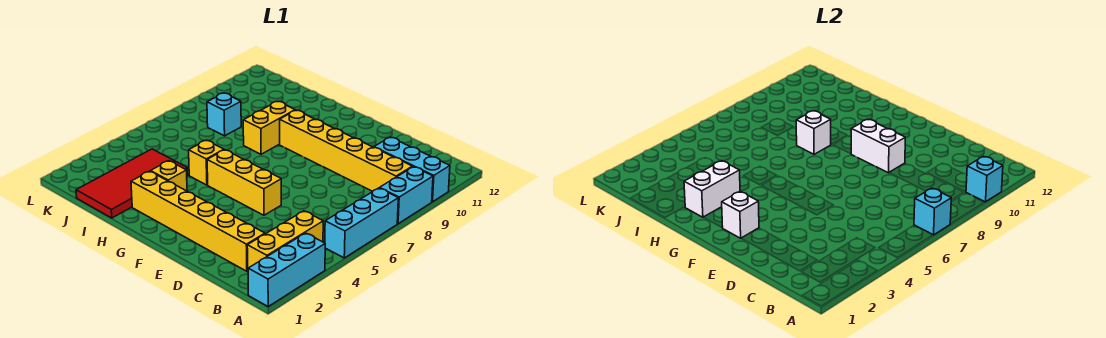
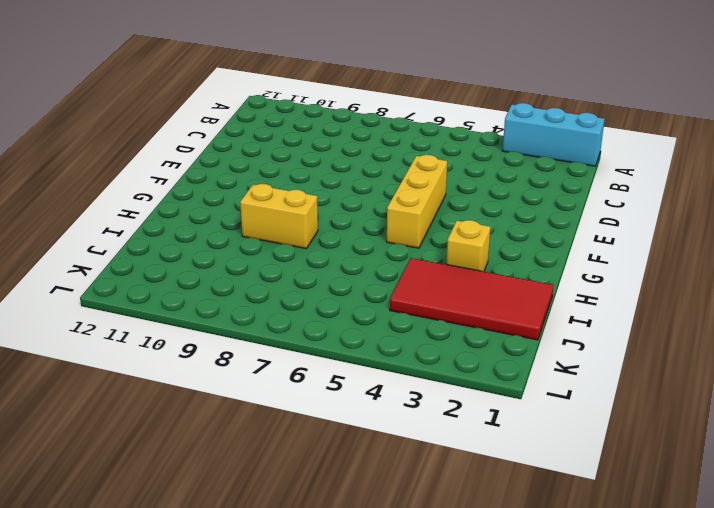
none -> cyan 1x3 brick [325,188,398,258]
none -> cyan 1x2 brick [380,167,433,224]
none -> cyan 1x3 brick [374,137,450,202]

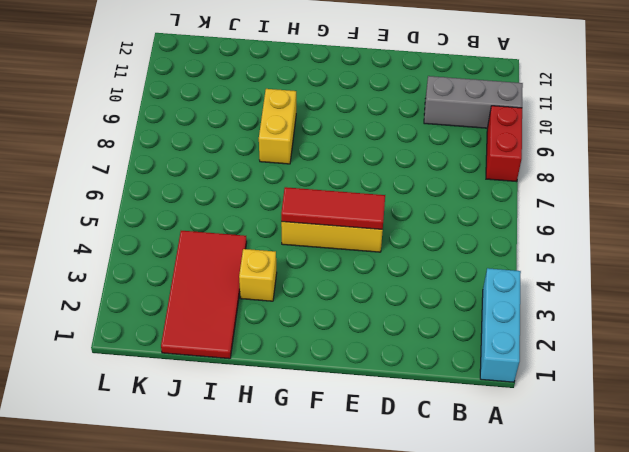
red 1x2 brick [486,106,522,182] -> cyan 1x2 brick [380,167,433,224]
grey 1x3 brick [424,76,523,128] -> cyan 1x3 brick [374,137,450,202]
red 1x3 tile [281,187,385,229] -> none
none -> cyan 1x3 brick [325,188,398,258]
none -> yellow 1x3 brick [247,211,323,268]
none -> yellow 1x6 brick [280,110,412,191]

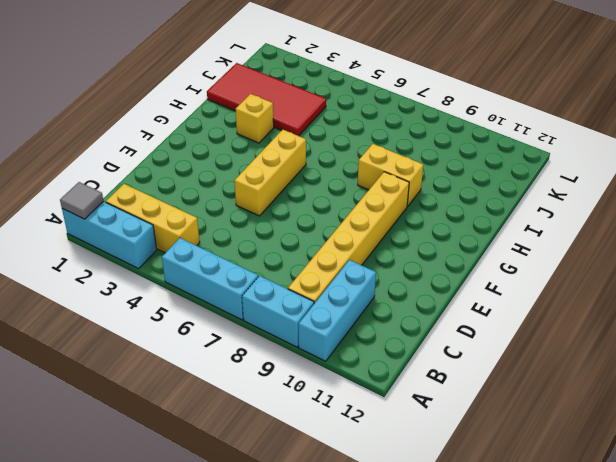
grey 1x1 tile [60,182,103,219] -> none
none -> yellow 1x6 brick [131,171,265,271]
none -> yellow 1x1 brick [189,140,224,185]
none -> cyan 1x1 brick [207,93,241,136]

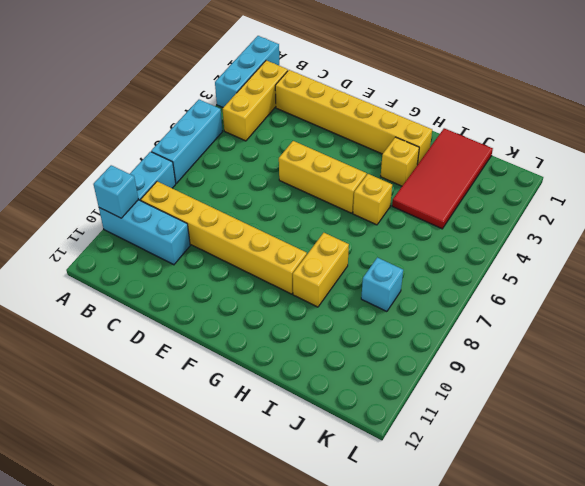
none -> cyan 1x1 brick [914,188,951,235]
none -> white 1x2 brick [851,120,905,173]
none -> white 1x1 brick [722,191,759,238]

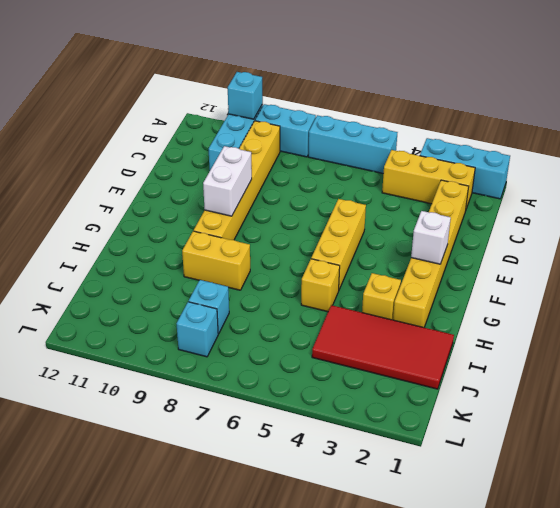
cyan 1x1 brick [176,302,218,357] -> cyan 1x1 brick moved to [914,188,951,235]
none -> white 1x2 brick [684,161,740,217]
none -> white 1x1 brick [796,111,831,154]

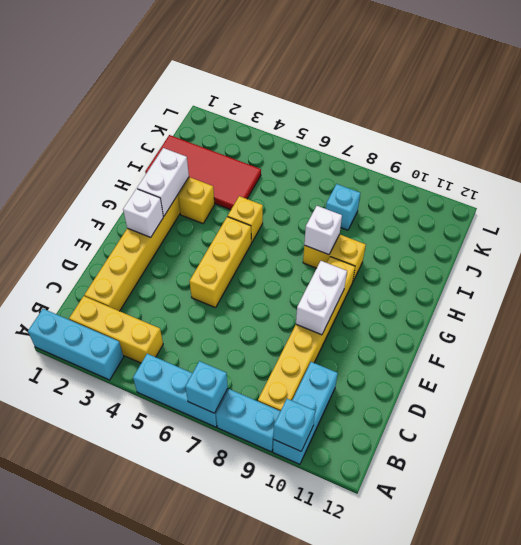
white 1x2 brick [137,148,189,216] -> white 1x2 brick turned to [684,161,740,217]

